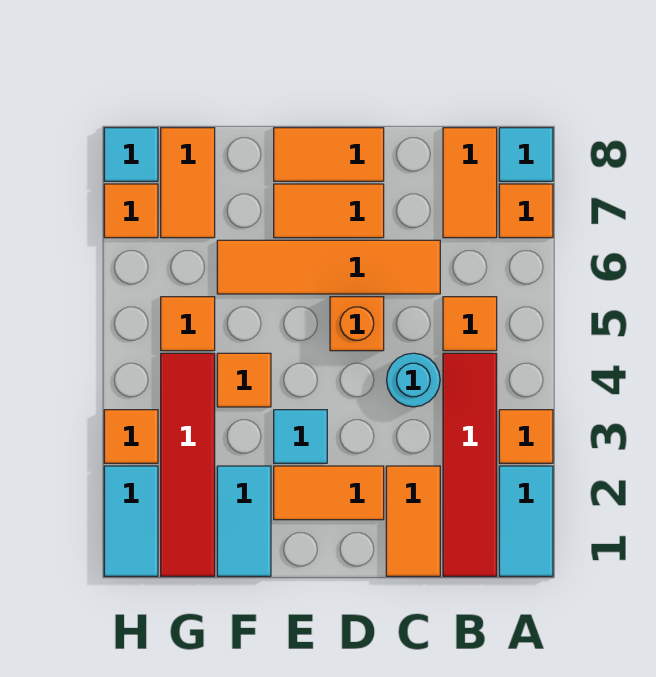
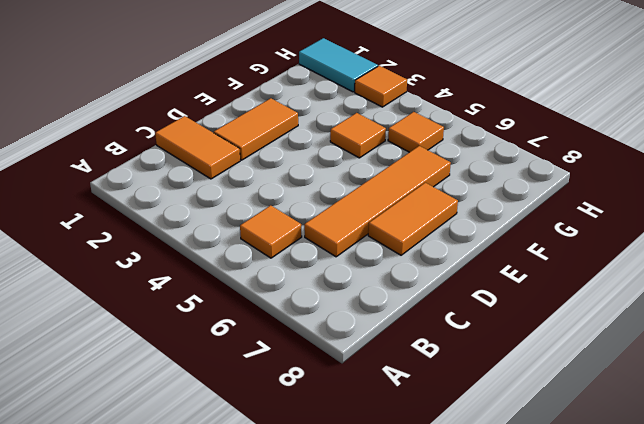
none -> cyan 1x2 tile [499,466,553,576]
none -> orange 1x1 tile [499,410,553,463]
none -> orange 1x1 tile [499,184,553,238]

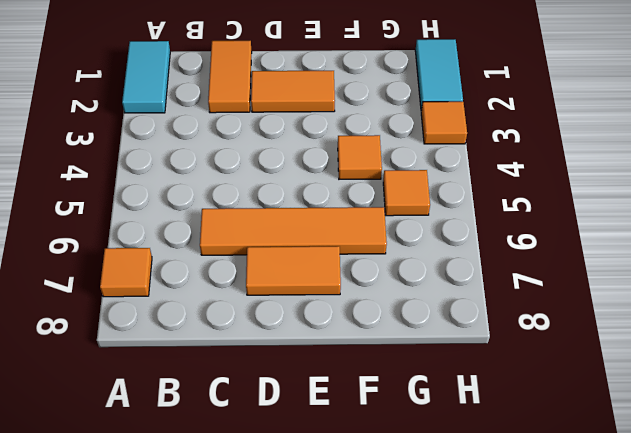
none -> orange 1x1 tile [499,410,553,463]
none -> cyan 1x1 tile [499,128,553,181]
none -> red 1x4 tile [443,353,497,576]

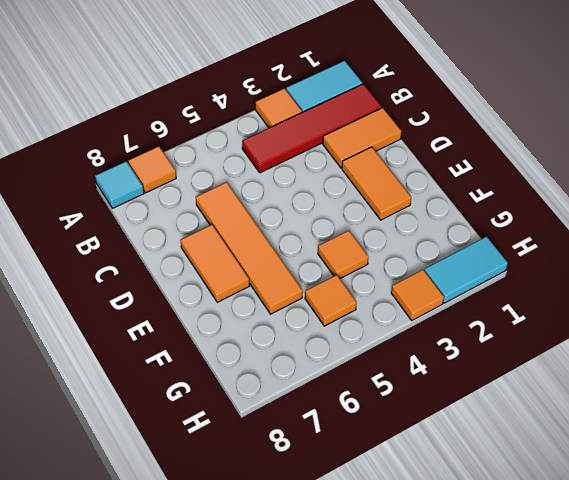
none -> orange 1x1 tile [443,297,497,351]
none -> orange 1x2 tile [443,128,497,238]
none -> cyan 1x1 round brick [387,353,440,407]

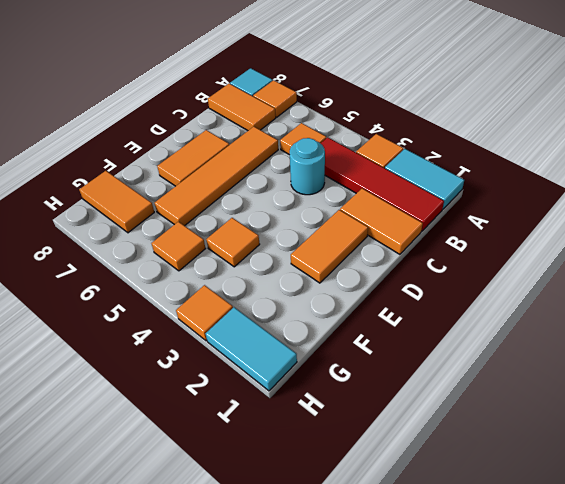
none -> orange 1x1 brick [330,297,384,351]
none -> orange 1x2 tile [274,128,384,181]
none -> cyan 1x1 tile [274,410,327,463]

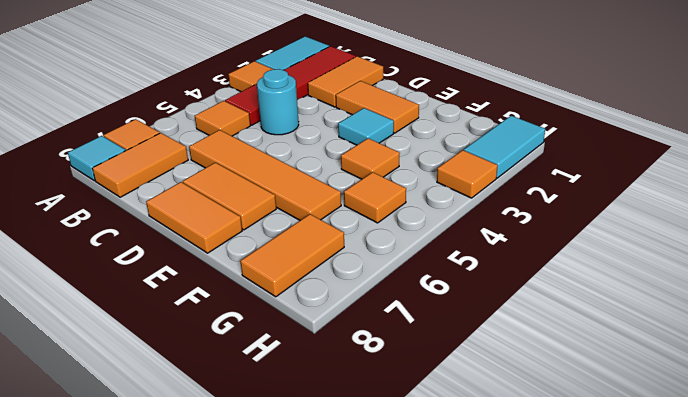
none -> orange 1x1 brick [330,297,384,351]
none -> cyan 1x2 tile [217,466,271,576]
none -> red 1x4 tile [161,353,215,576]

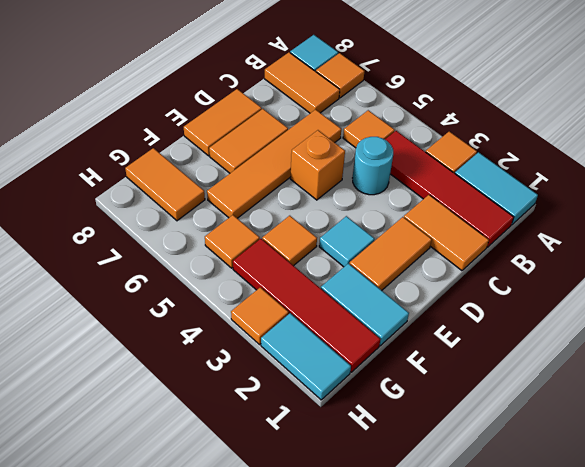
none -> orange 1x1 tile [104,184,158,238]
none -> cyan 1x1 tile [104,128,158,181]

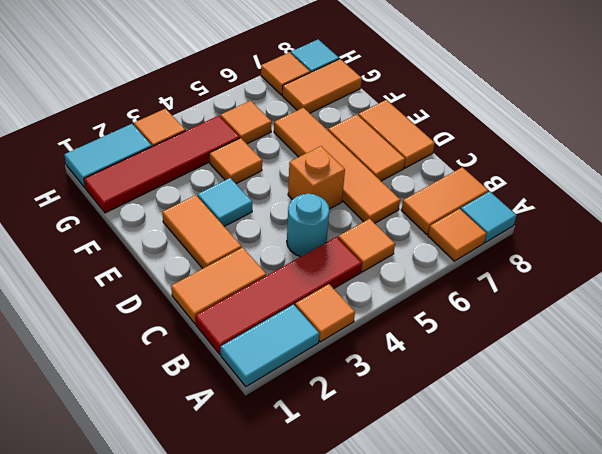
none -> cyan 1x2 tile [217,466,271,576]

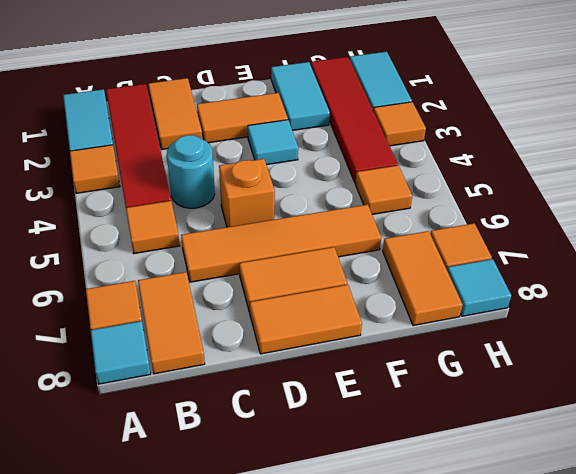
none -> orange 1x1 tile [217,353,271,407]

